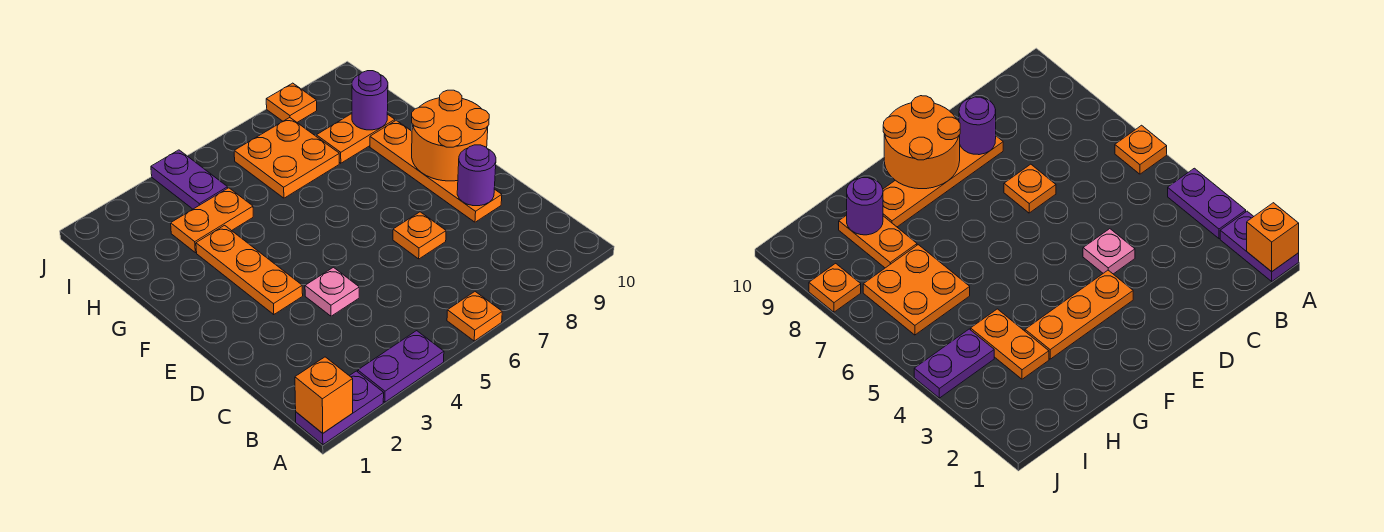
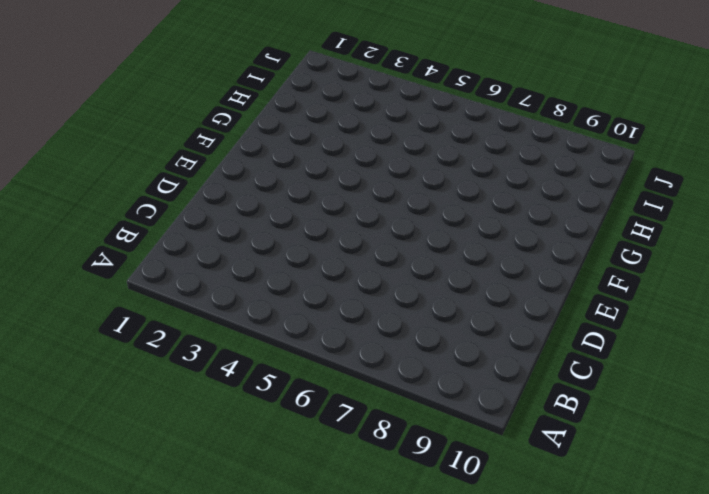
none -> purple 1x2 plate [296,371,384,445]
none -> purple 1x2 plate [358,331,444,402]
none -> orange 1x1 plate [447,292,502,341]

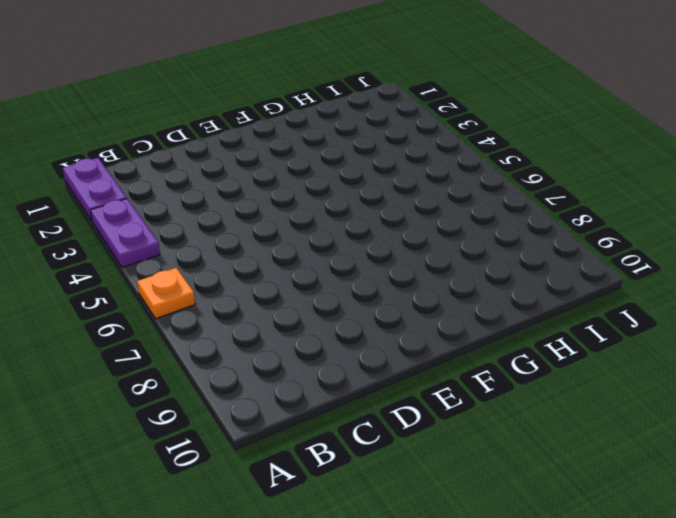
none -> pink 1x1 plate [305,267,359,316]
none -> orange 1x1 plate [393,212,446,259]
none -> orange 1x4 plate [370,120,502,222]

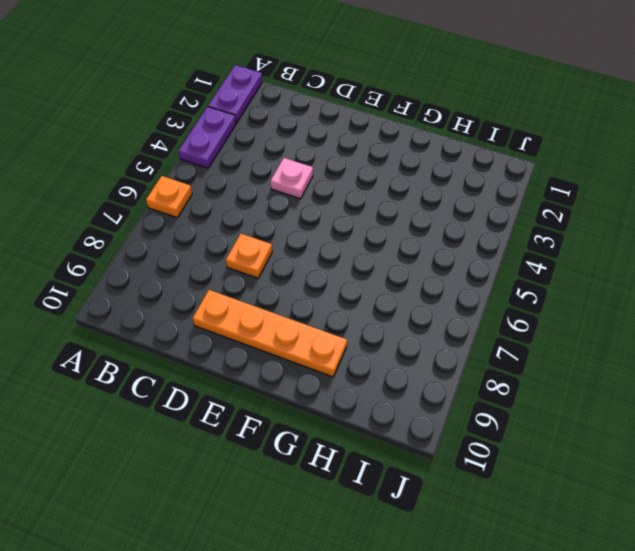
none -> orange 1x3 plate [196,225,303,315]
none -> orange 1x2 plate [171,188,253,253]
none -> orange 2x2 plate [234,118,339,198]

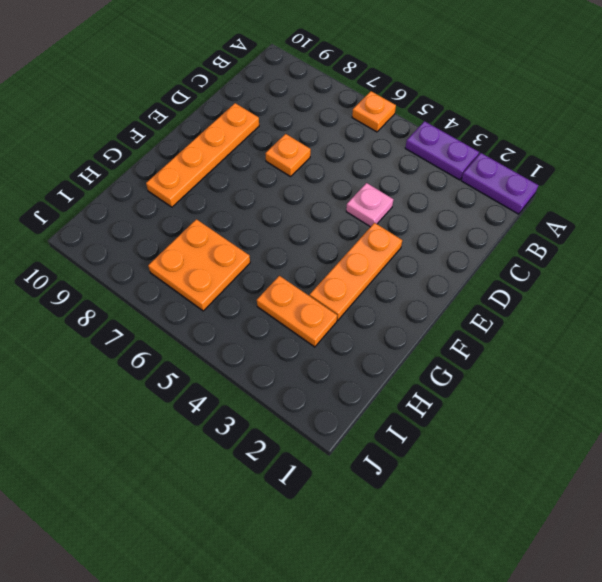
none -> orange 1x2 plate [316,114,395,163]
none -> purple 1x2 plate [151,150,228,209]
none -> orange 1x1 plate [266,83,317,122]

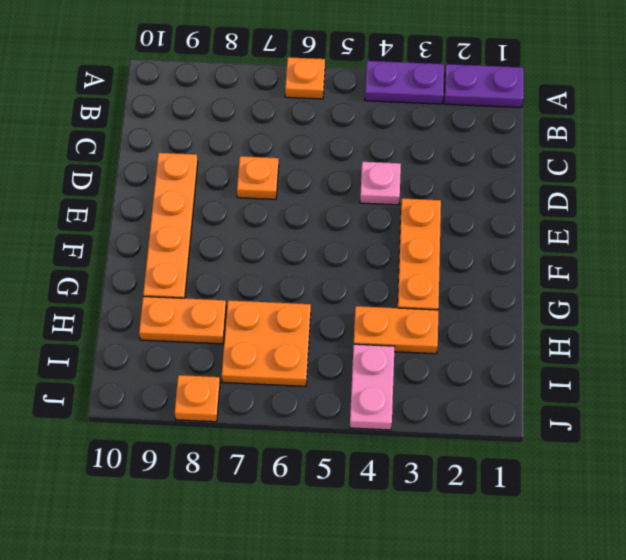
pink 1x2 plate [350,344,395,430] -> purple 1x2 plate [151,150,228,209]
none -> orange 1x1 brick [295,357,353,433]
none -> purple 1x1 round brick [457,145,496,206]
none -> orange 2x2 round brick [412,90,489,181]

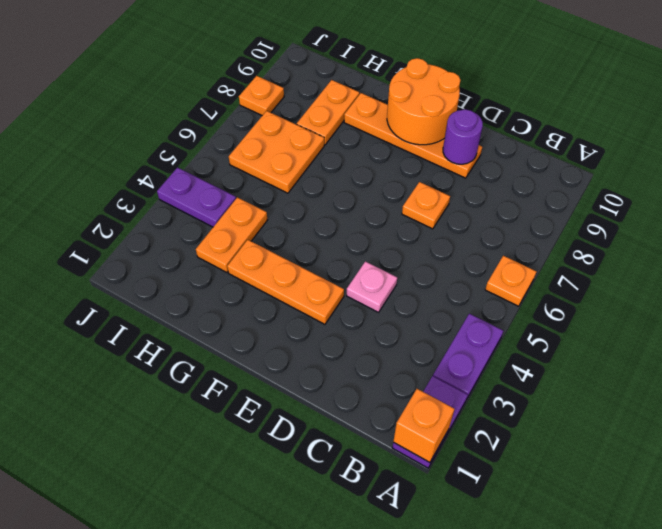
none -> purple 1x1 round brick [352,71,388,130]

